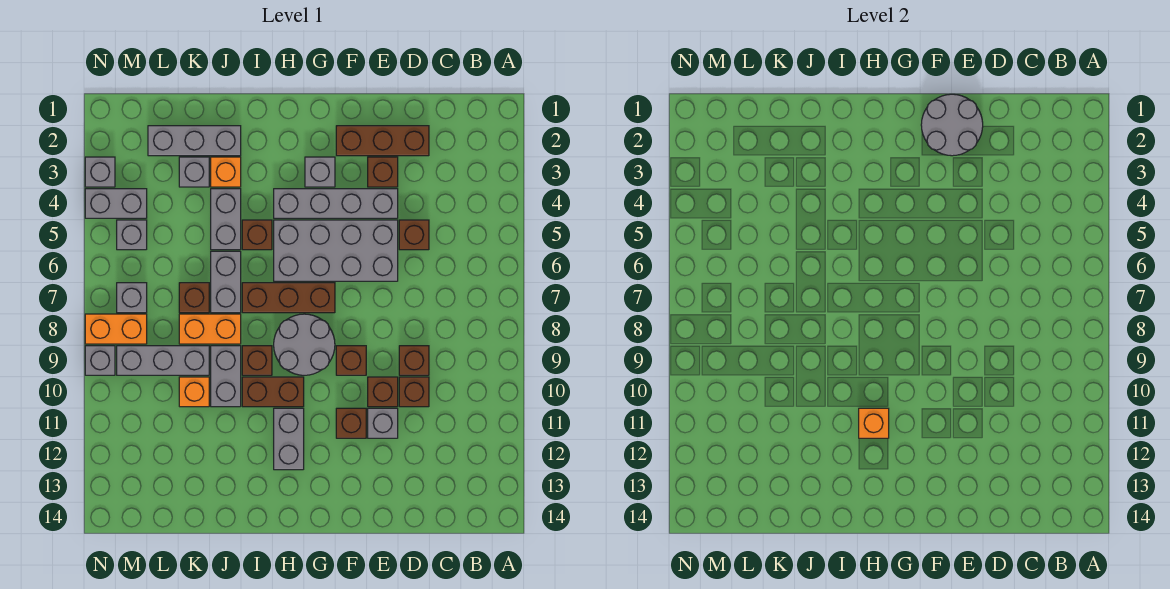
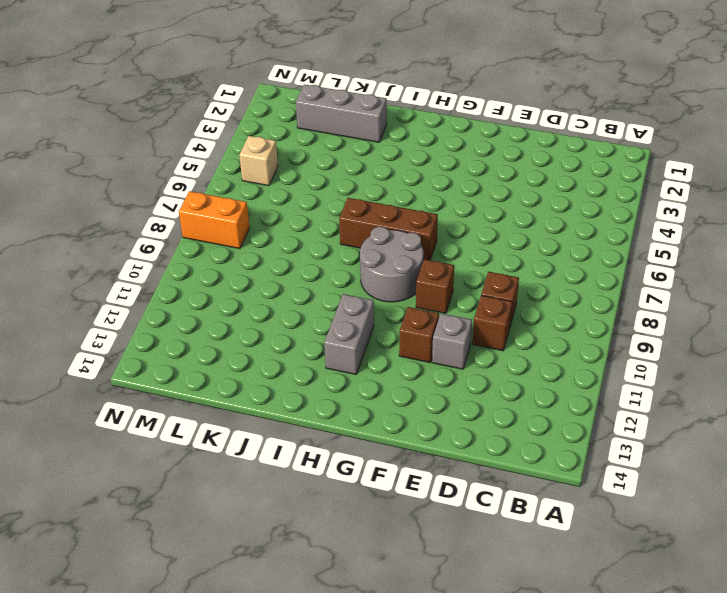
tan 1x1 brick [239,136,278,186] -> grey 1x1 brick [117,220,147,250]
none -> brown 1x3 brick [336,126,429,156]
none -> brown 1x1 brick [399,220,429,250]
none -> brown 1x1 brick [368,157,398,187]
none -> grey 1x4 brick [274,189,398,218]

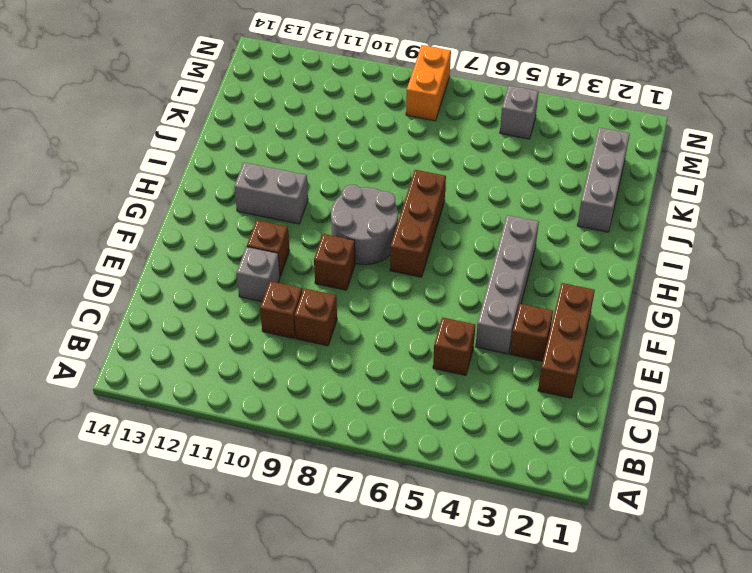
none -> grey 2x4 brick [274,220,398,281]
none -> brown 1x1 brick [368,377,398,407]
none -> grey 1x1 brick [305,157,335,187]
none -> brown 1x2 brick [242,377,304,407]

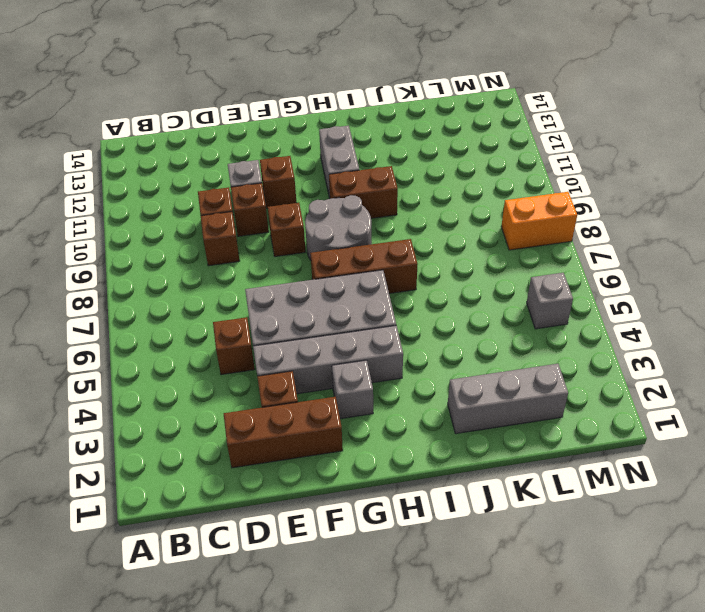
none -> brown 1x1 brick [242,220,272,250]
none -> brown 1x1 brick [242,346,272,375]
none -> orange 1x1 brick [211,157,241,187]
none -> grey 1x2 brick [211,189,241,250]

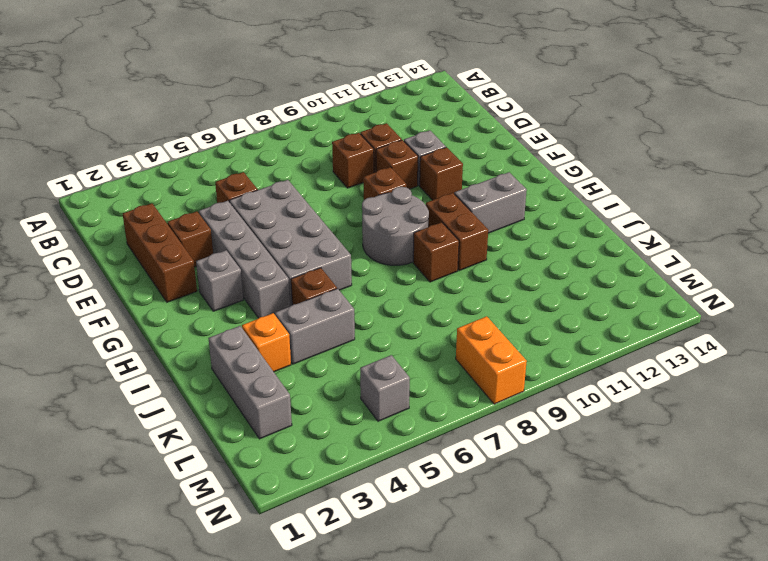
none -> brown 1x3 brick [242,283,335,313]
none -> grey 1x2 brick [211,251,241,313]
none -> orange 1x2 brick [179,314,241,344]
none -> grey 1x2 brick [211,346,241,407]

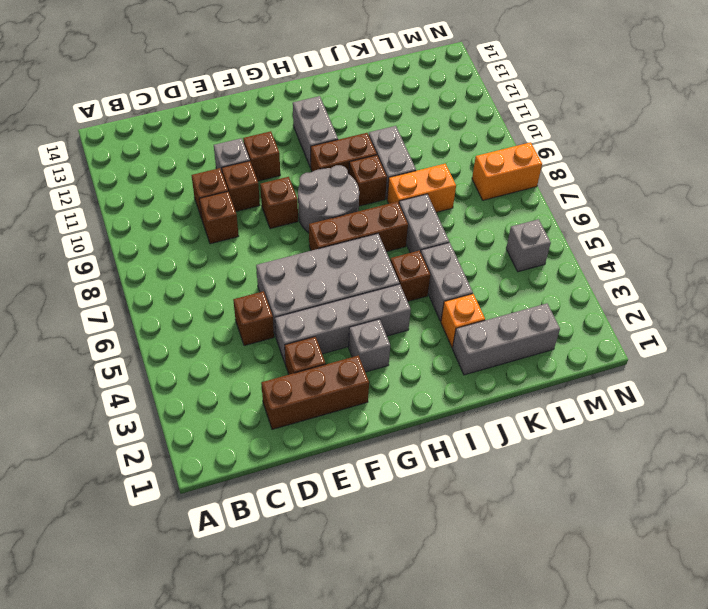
none -> grey 1x1 brick [179,157,209,187]
none -> brown 1x1 brick [179,283,209,313]
none -> grey 1x3 brick [117,346,209,375]
none -> orange 1x1 brick [179,377,209,407]

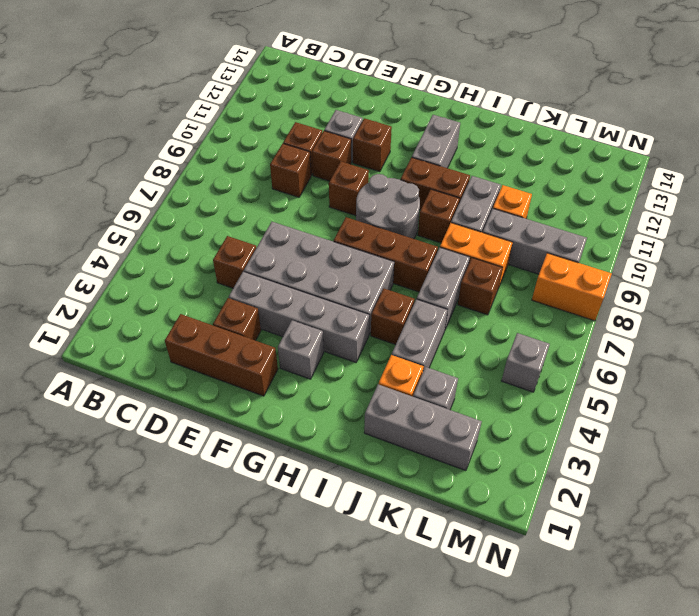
none -> grey 1x2 brick [85,189,147,218]
none -> grey 1x1 brick [117,283,147,313]
none -> grey 1x1 brick [85,157,115,187]
none -> grey 1x1 brick [85,346,115,375]

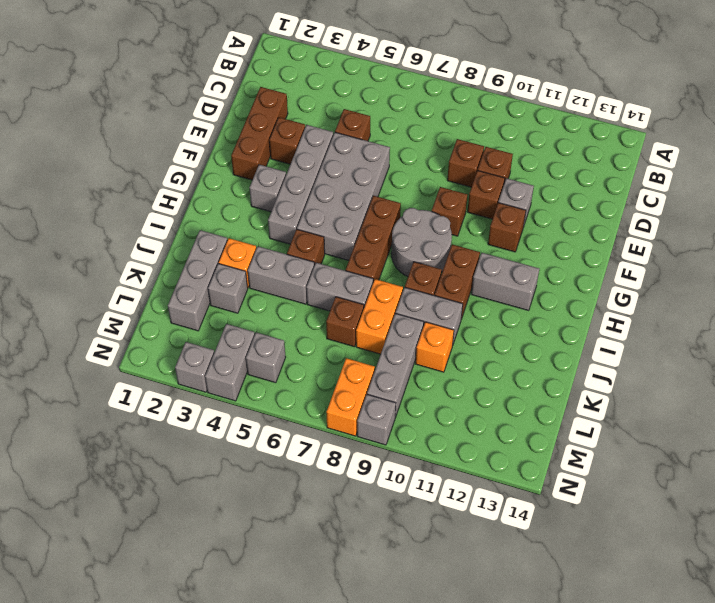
none -> grey 1x1 brick [117,283,147,313]
none -> grey 2x2 round brick [921,94,983,156]
none -> orange 1x1 brick [859,408,889,438]

